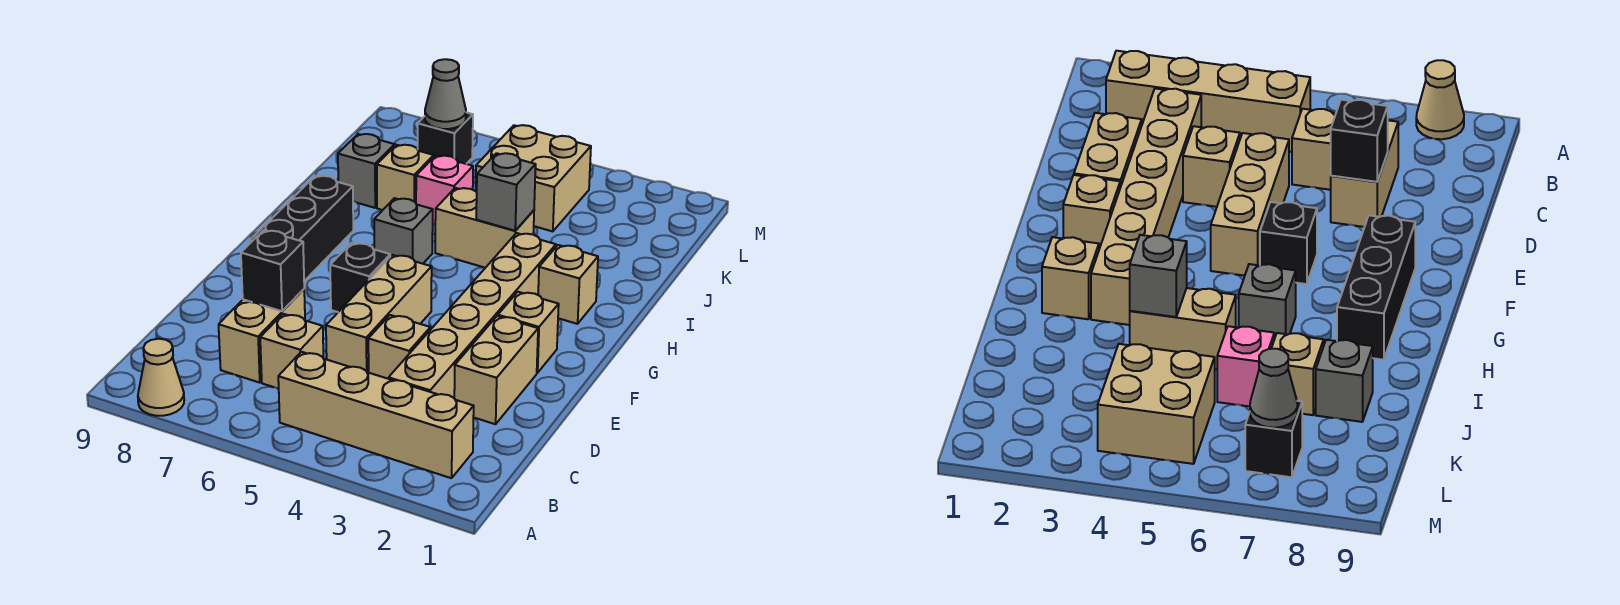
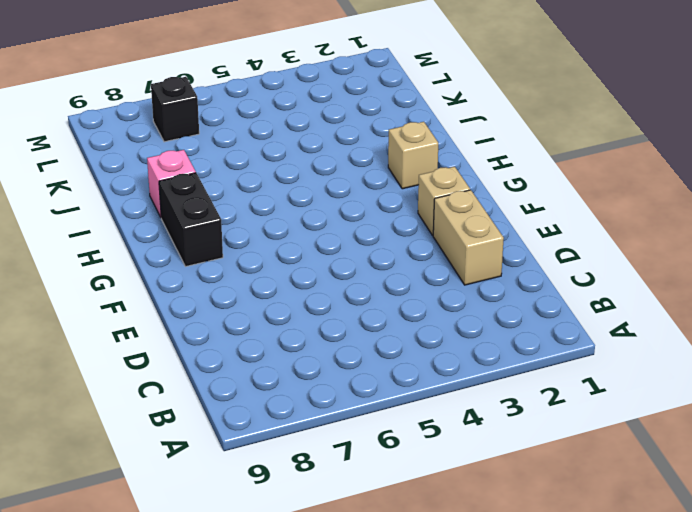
black 1x2 brick [159,173,223,267] -> black 1x3 brick [249,176,353,281]
pink 1x1 brick [147,150,196,217] -> pink 1x1 brick moved to [416,156,473,225]
none -> tan 1x1 cone [138,339,184,416]
none -> tan 1x4 brick [278,352,474,478]
none -> tan 1x6 brick [389,233,556,398]

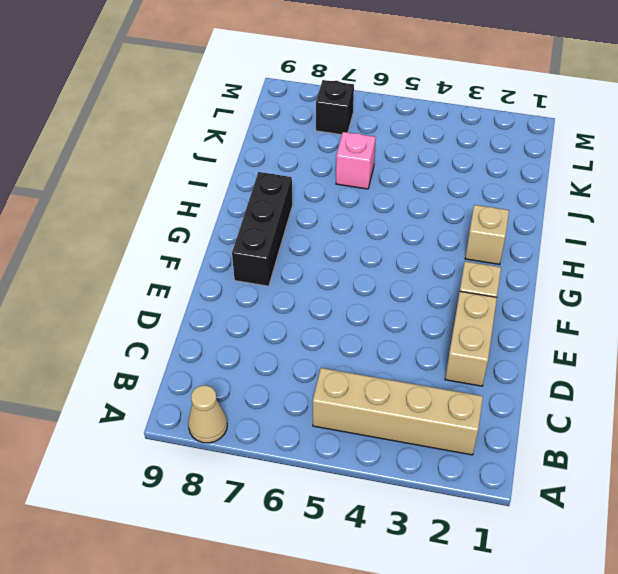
none -> tan 1x6 brick [389,233,556,398]
none -> tan 1x1 brick [260,314,323,389]
none -> tan 1x2 brick [219,289,305,383]

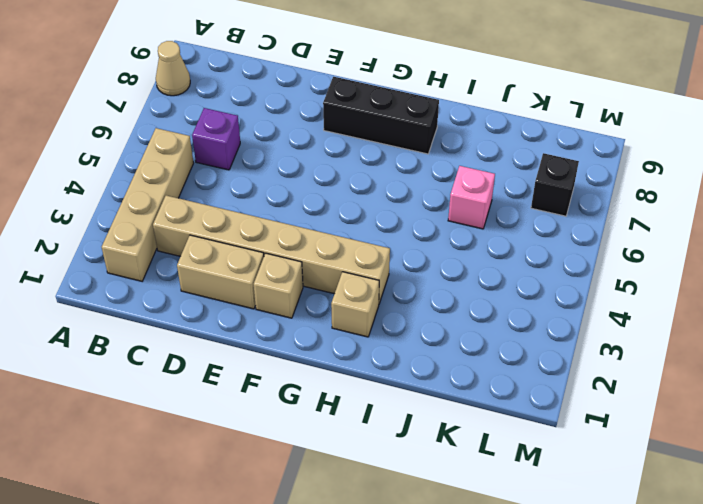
purple 1x1 brick [192,108,240,170] -> tan 1x1 brick [260,314,323,389]
none -> tan 1x2 brick [219,289,305,383]
none -> tan 1x1 brick [368,315,430,379]
none -> tan 1x3 brick [326,255,432,373]

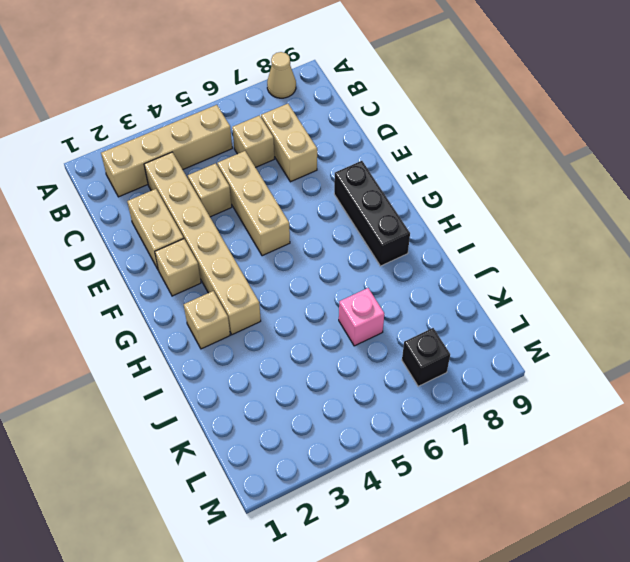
none -> black 1x1 brick [330,243,390,312]
none -> grey 1x1 brick [374,198,433,264]
none -> tan 1x2 brick [435,188,534,268]

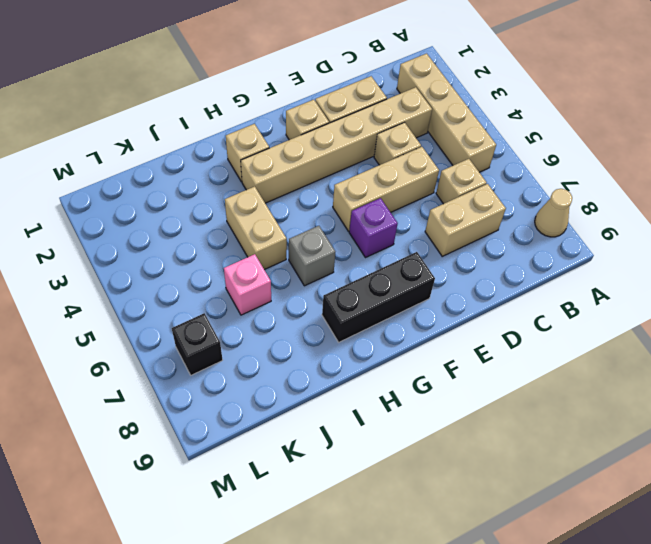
purple 1x1 brick [349,198,398,258] -> black 1x1 brick [330,243,390,312]
none -> tan 1x1 brick [377,145,434,210]
none -> grey 1x1 brick [338,134,395,208]
none -> tan 2x2 brick [476,125,591,231]

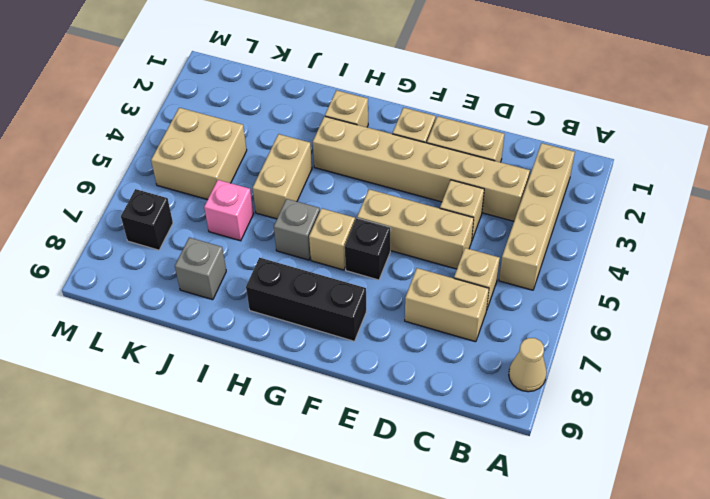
tan 1x1 brick [309,208,355,270] -> tan 1x1 brick moved to [377,145,434,210]
none -> black 1x1 brick [241,230,304,311]
none -> grey 1x1 brick [476,153,536,231]
none -> grey 1x1 cone [425,59,466,129]

